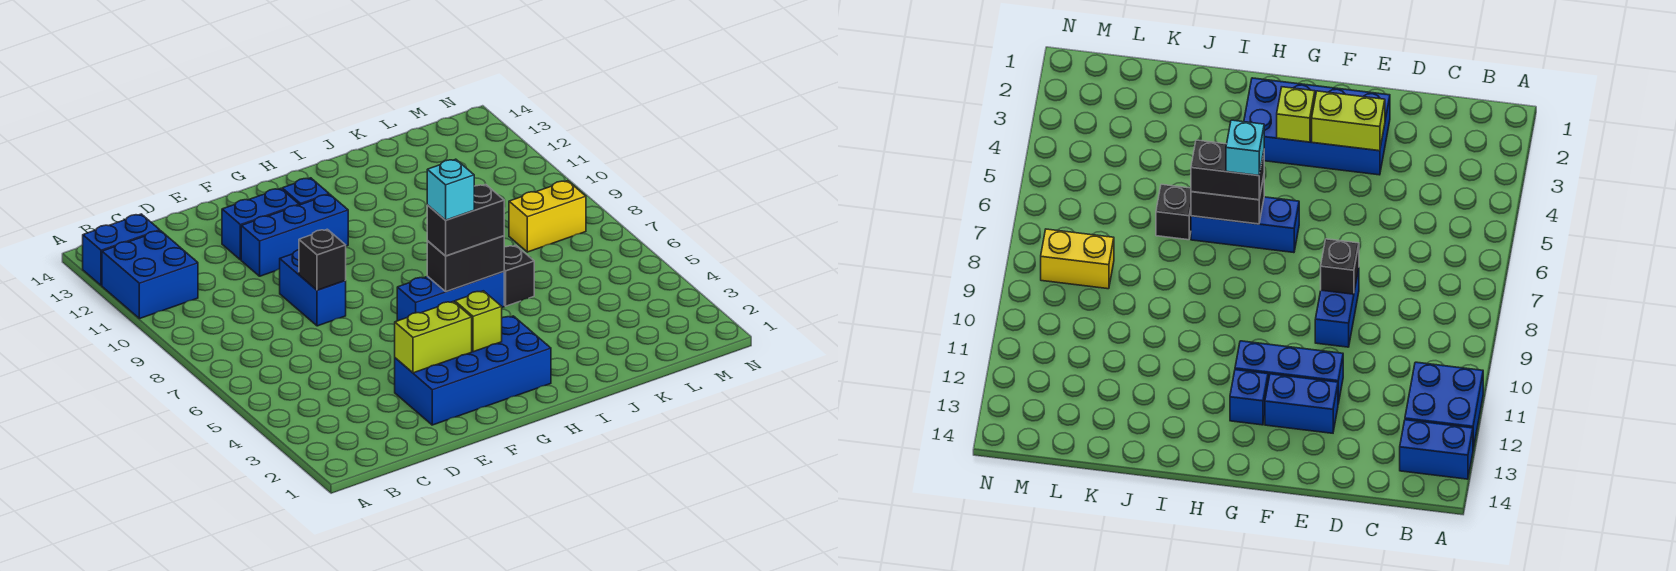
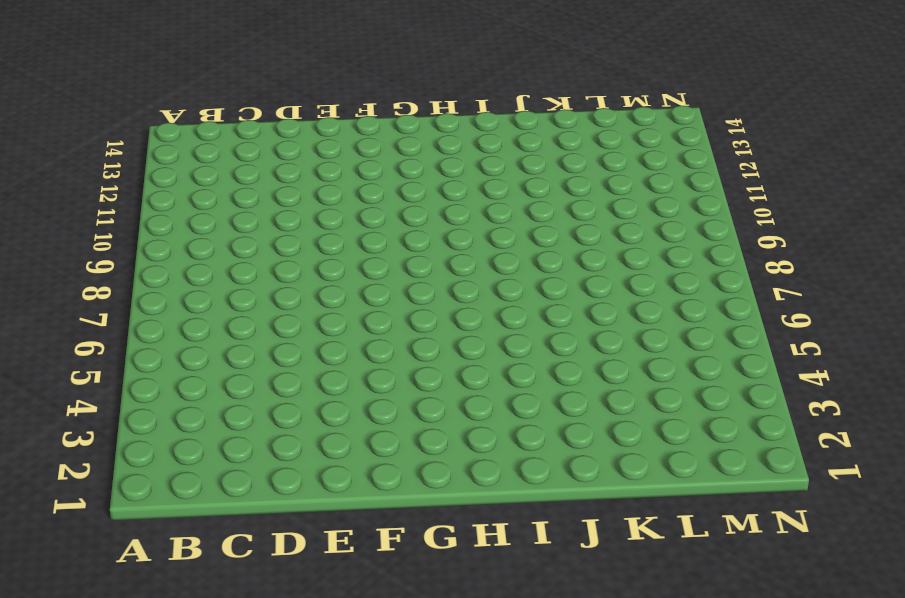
none -> blue 2x2 brick [102,231,198,319]
none -> blue 1x2 brick [83,214,160,286]
none -> blue 2x4 brick [395,316,551,425]

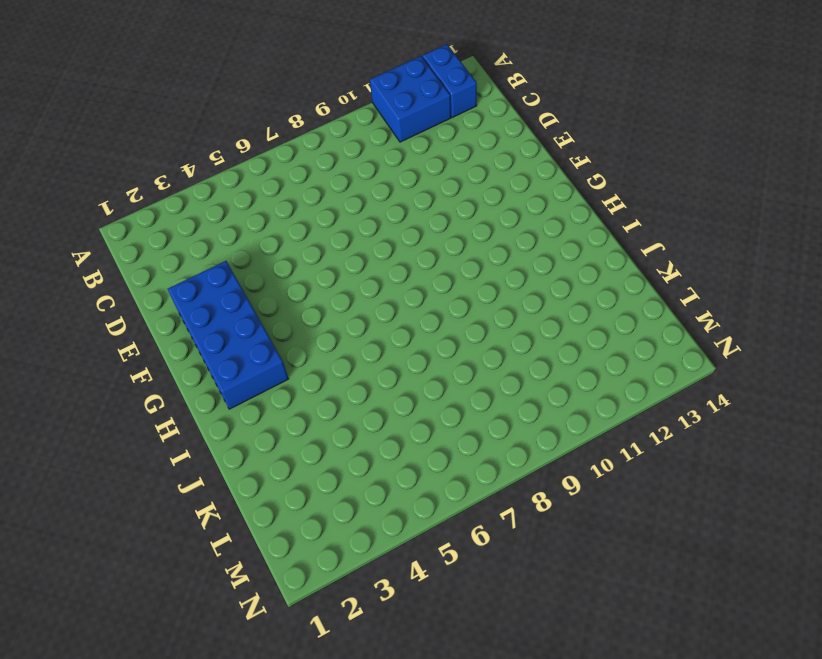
none -> blue 1x2 brick [280,250,346,326]
none -> blue 1x3 brick [241,194,348,276]
none -> blue 1x2 brick [222,188,299,260]

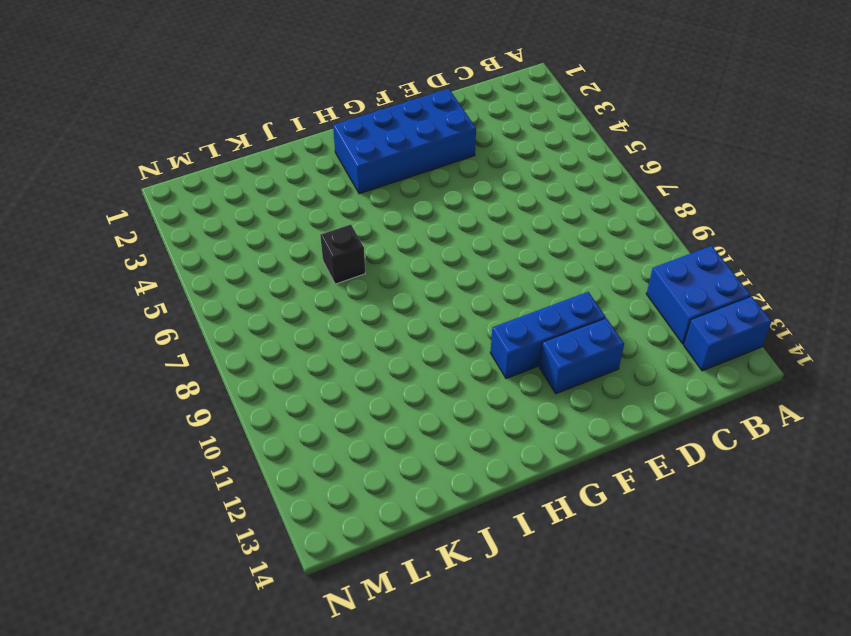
none -> blue 1x2 brick [280,250,346,326]
none -> blue 1x3 brick [397,272,504,321]
none -> blue 1x1 brick [282,178,329,205]

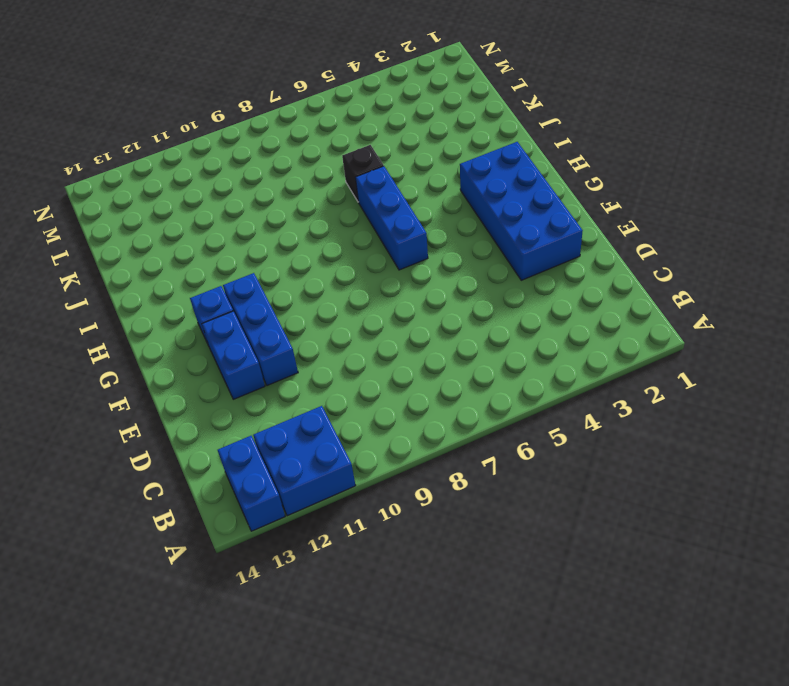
none -> blue 1x2 brick [280,250,346,326]
none -> yellow 1x2 brick [509,181,586,252]
none -> lime 1x2 brick [395,301,472,373]

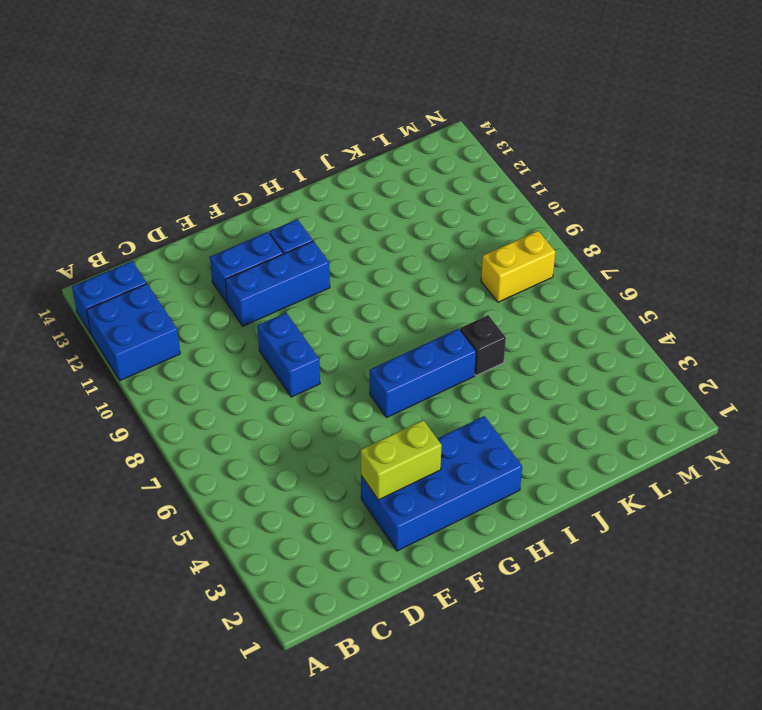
none -> black 1x1 brick [299,229,346,290]
none -> lime 1x1 brick [455,291,502,352]
none -> black 1x2 brick [427,236,504,292]

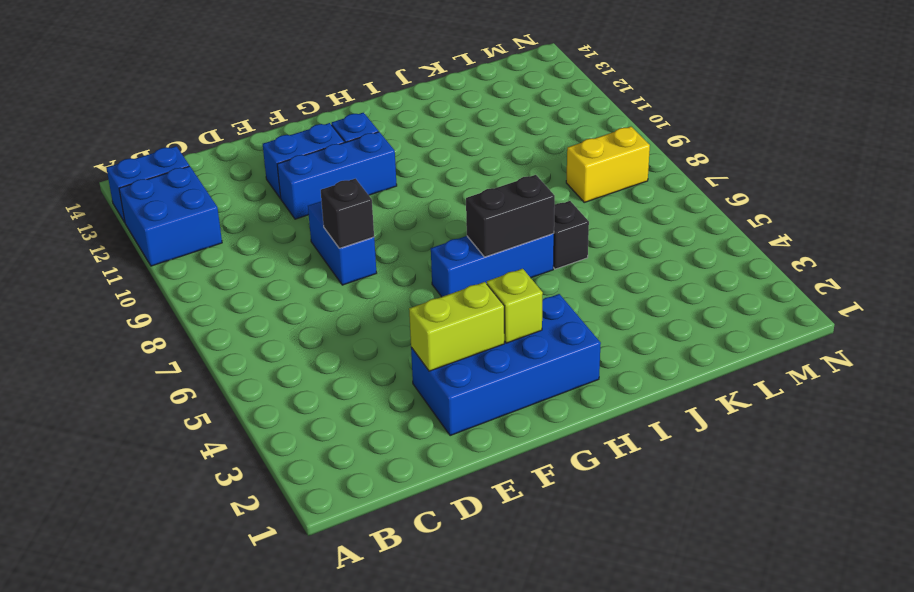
none -> black 1x2 brick [427,184,504,256]
none -> cyan 1x1 brick [427,159,474,220]

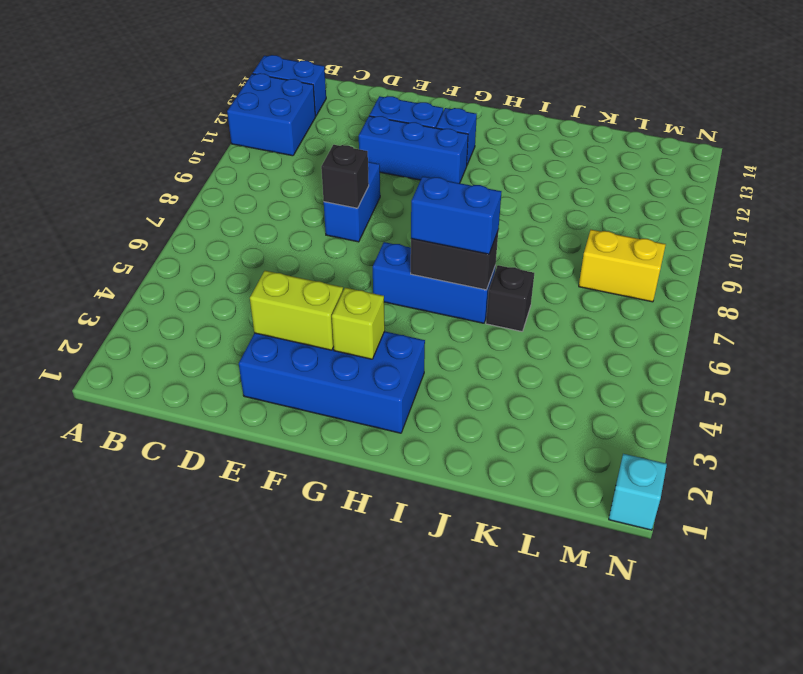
blue 1x2 brick [411,176,501,254] -> black 1x2 brick [427,184,504,256]
cyan 1x1 brick [609,454,667,530] -> cyan 1x1 brick moved to [427,159,474,220]

